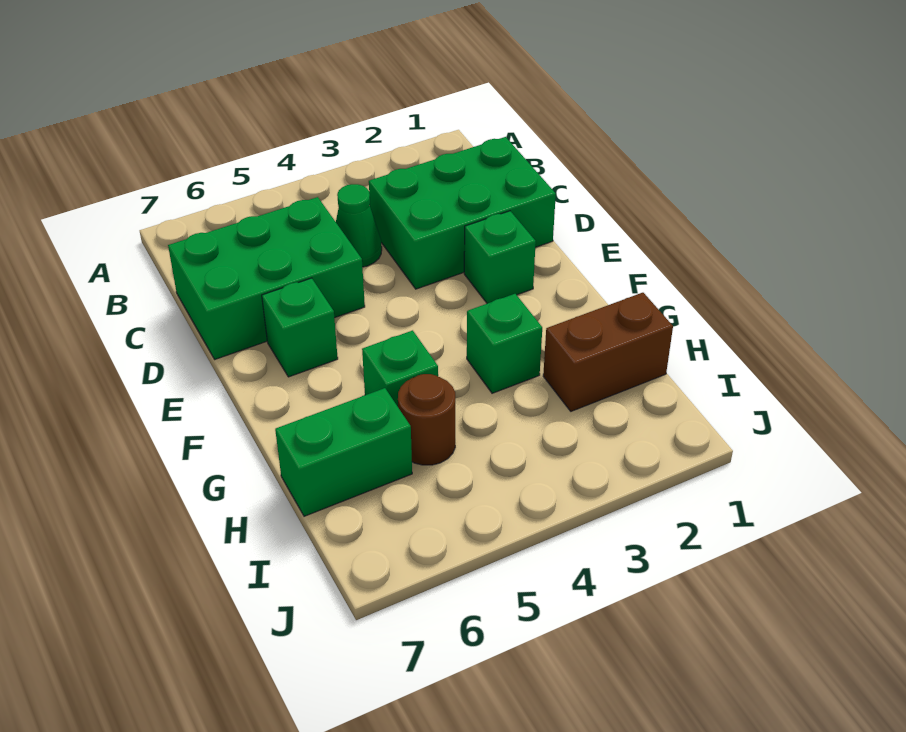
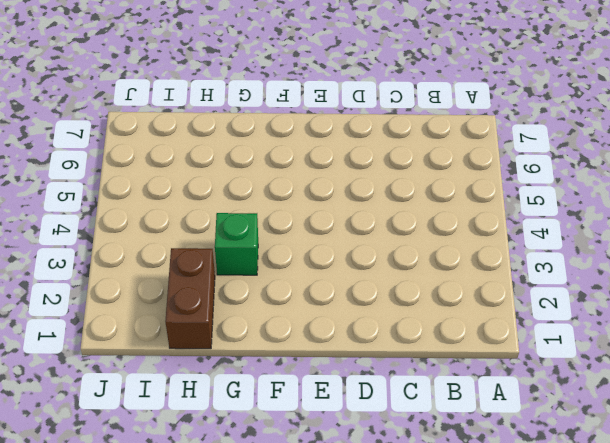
none -> green 2x3 brick [369,137,556,289]
none -> green 1x1 cone [336,184,382,267]

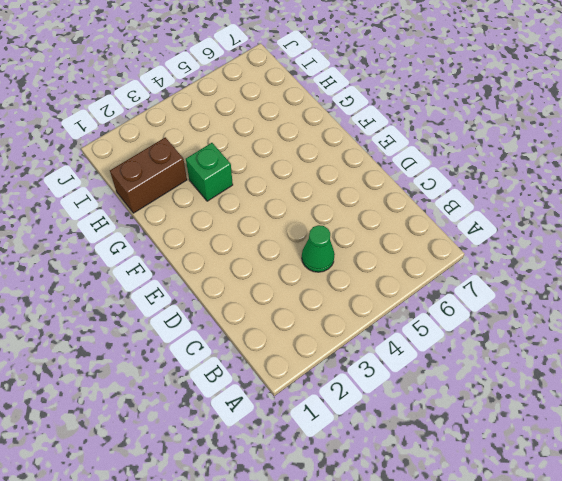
none -> green 2x3 brick [369,137,556,289]
none -> green 2x3 brick [168,197,365,359]

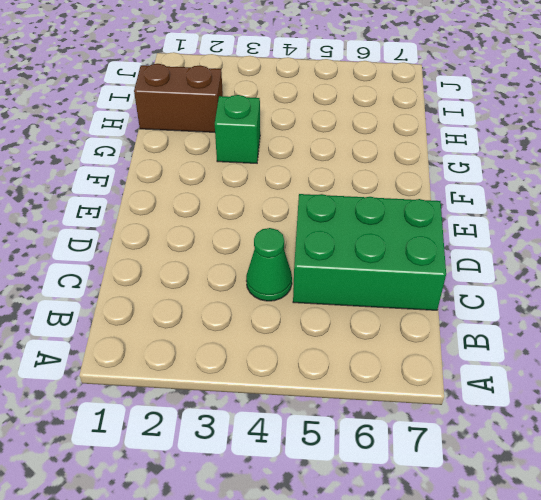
none -> green 2x3 brick [369,137,556,289]
none -> green 1x1 brick [464,211,536,303]

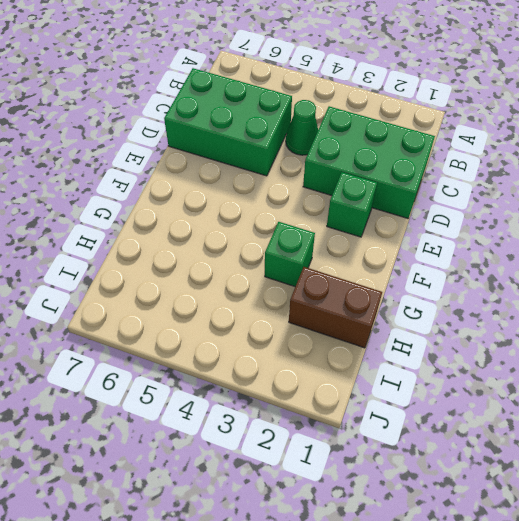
none -> green 1x1 brick [262,278,338,377]
none -> green 1x1 brick [362,330,438,406]

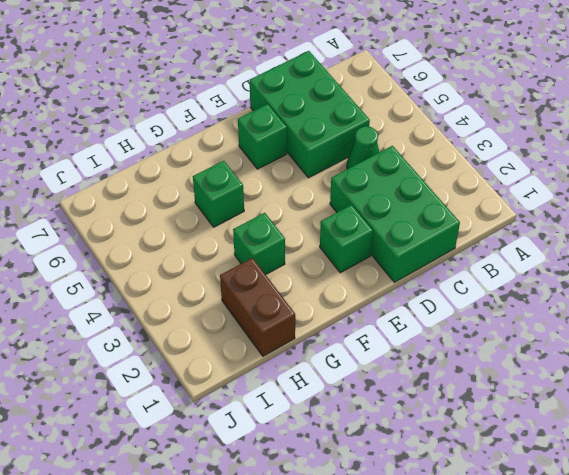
none -> brown 1x1 round brick [398,374,455,465]
none -> green 1x2 brick [275,388,412,516]

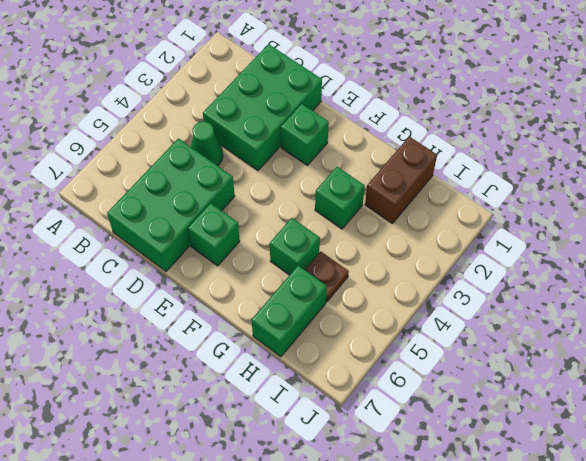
brown 1x1 plate [305,252,349,302] -> brown 1x1 round brick [398,374,455,465]

